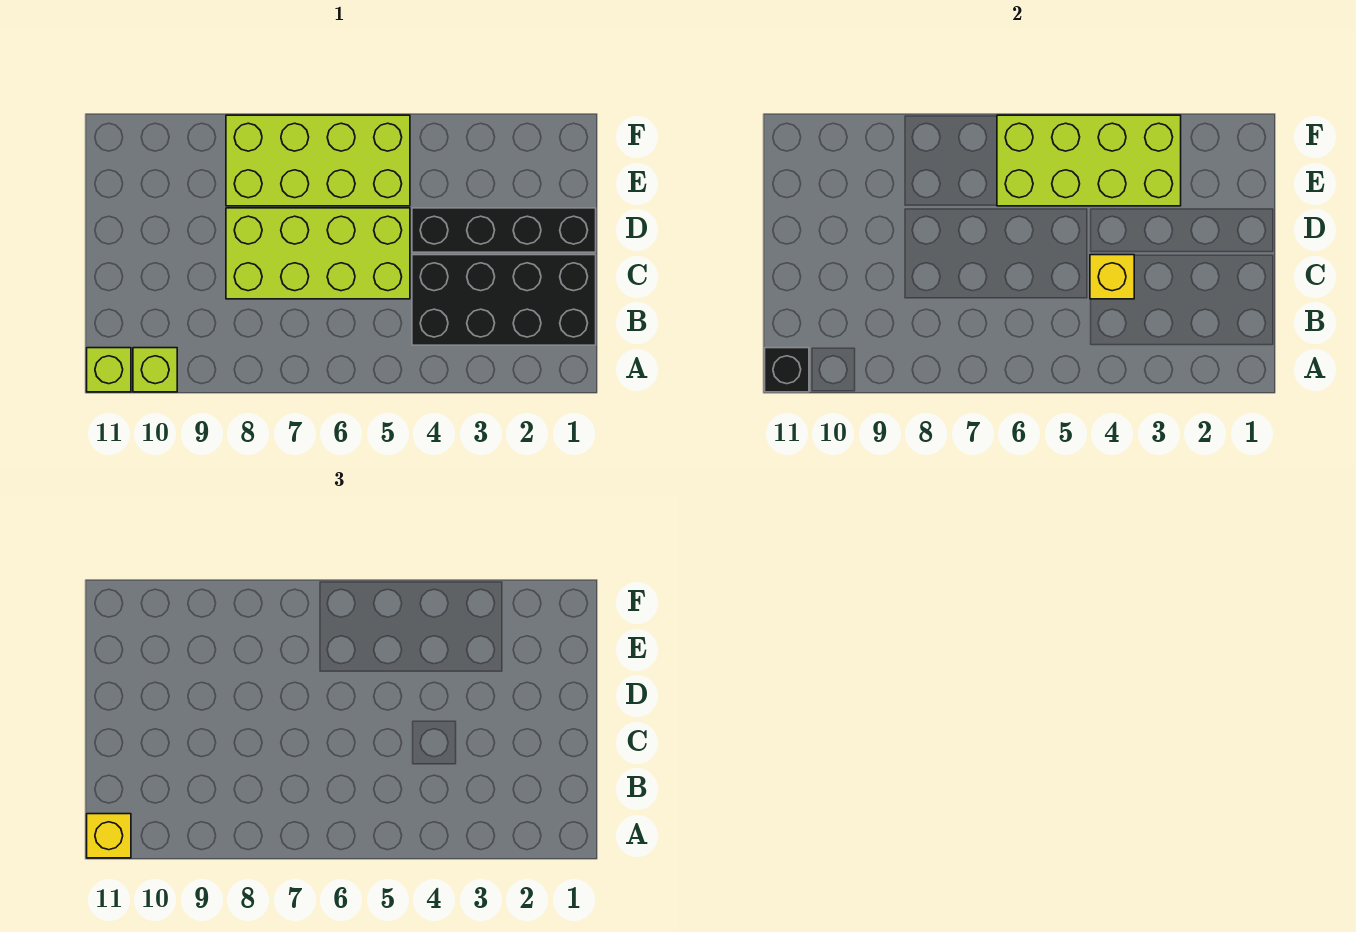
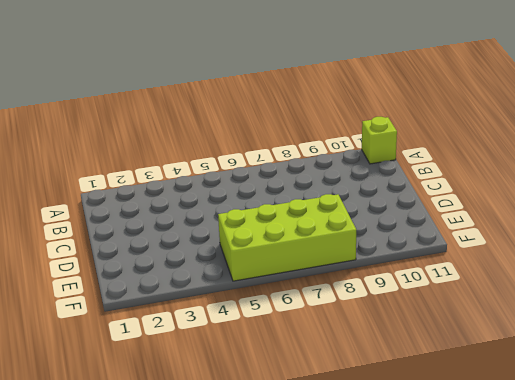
none -> lime 1x1 brick [133,348,177,392]
none -> black 2x4 brick [412,255,596,345]

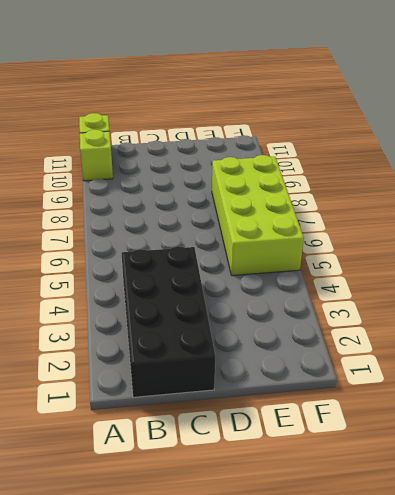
none -> lime 2x4 brick [226,208,410,299]
none -> black 1x4 brick [412,208,596,252]

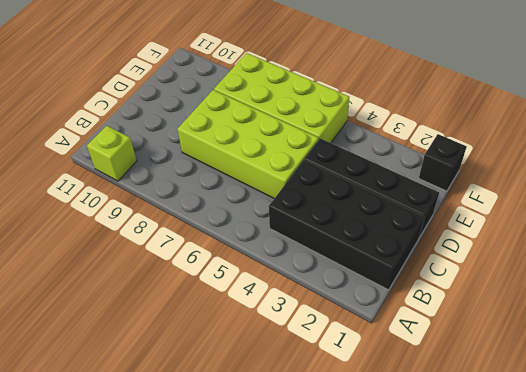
black 1x1 brick [419,134,467,191] -> black 1x1 brick moved to [765,348,809,392]
none -> lime 1x1 brick [87,348,131,392]
none -> yellow 1x1 brick [1090,255,1134,299]

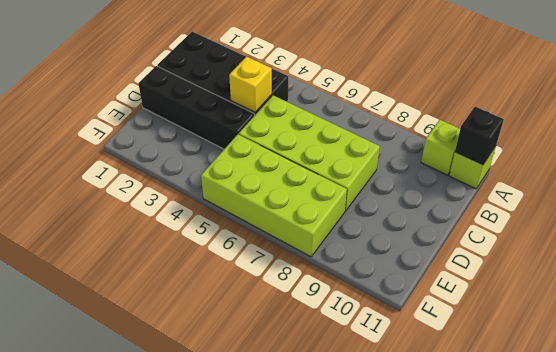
none -> lime 2x4 brick [997,115,1181,206]
none -> yellow 1x1 brick [87,814,131,858]

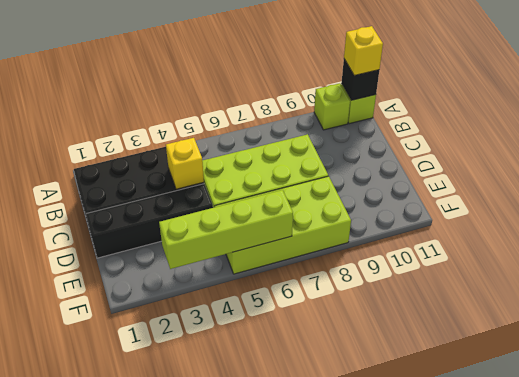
lime 1x4 brick [159,190,293,269] -> lime 2x4 brick [997,115,1181,206]

